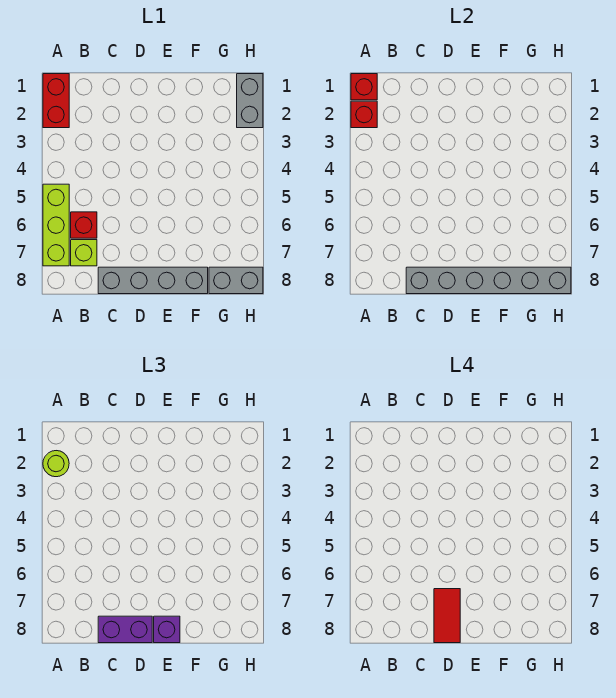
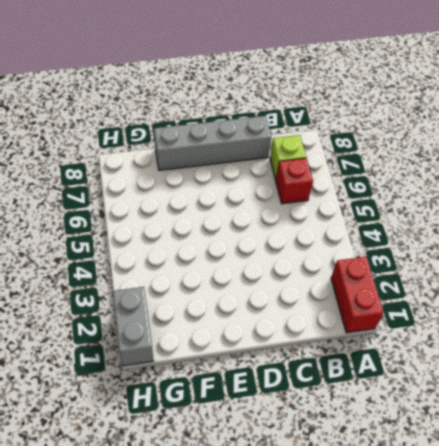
none -> lime 1x3 brick [43,184,69,266]
none -> grey 1x2 brick [209,267,263,294]
none -> red 1x1 brick [351,74,377,100]

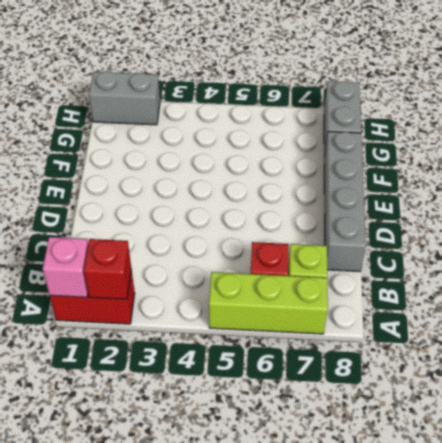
pink 1x1 brick [43,237,88,297] -> red 1x1 brick [351,74,377,100]
none -> grey 1x6 brick [406,267,571,294]
none -> lime 1x1 round brick [43,451,69,477]
none -> purple 1x2 brick [98,616,152,643]

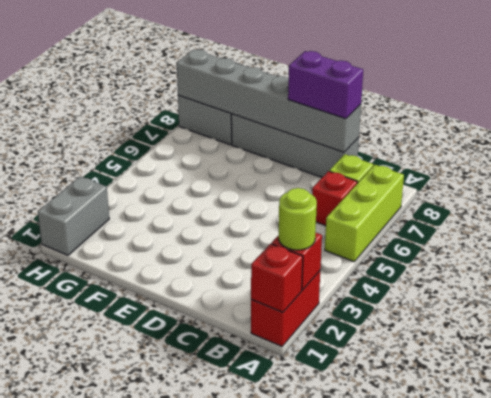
none -> purple 1x1 brick [154,616,180,643]
none -> red 1x2 tile [434,589,460,643]

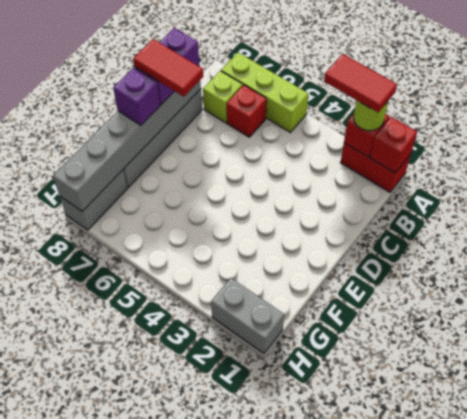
red 1x2 tile [324,54,397,112] -> none

